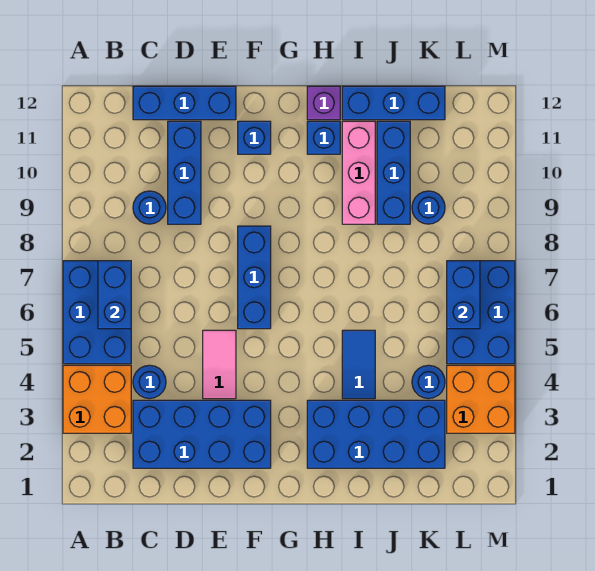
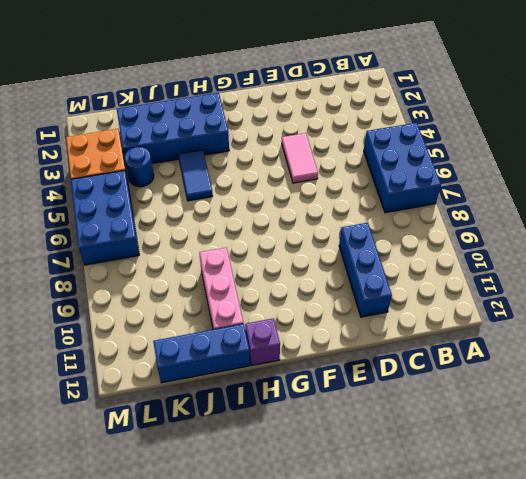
none -> orange 2x2 brick [63,365,131,433]
none -> blue 2x4 brick [133,400,271,468]
none -> blue 1x1 round brick [133,365,166,399]

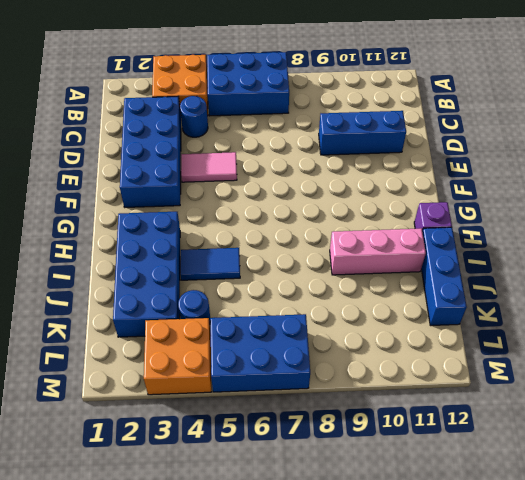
none -> blue 1x1 round brick [133,191,166,224]
none -> blue 1x3 brick [133,86,236,120]
none -> blue 1x3 brick [238,226,271,329]

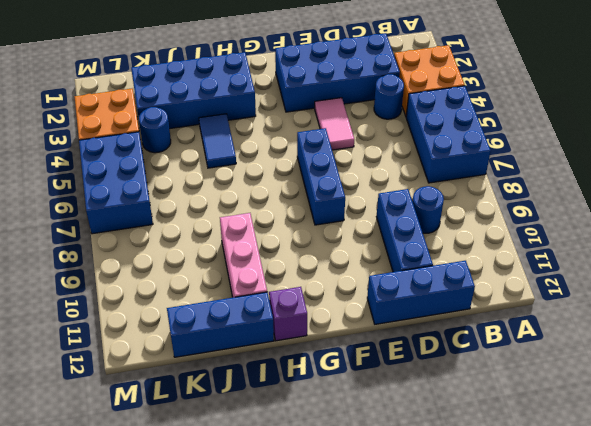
none -> blue 1x1 brick [238,121,271,154]
none -> blue 1x1 brick [307,121,340,154]
none -> blue 1x3 brick [377,121,410,224]

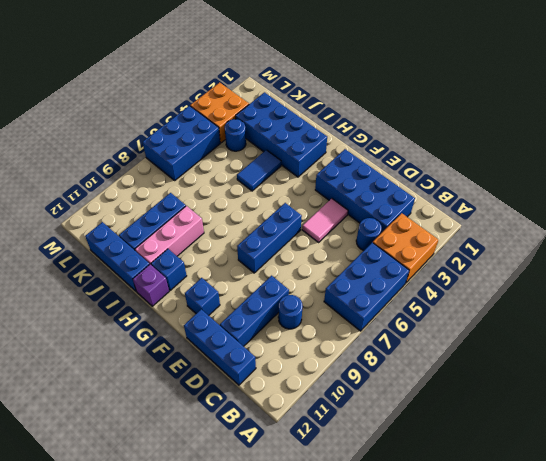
none -> blue 1x1 round brick [412,191,445,224]
none -> blue 1x2 brick [98,261,131,329]
none -> blue 1x2 brick [447,261,480,329]

